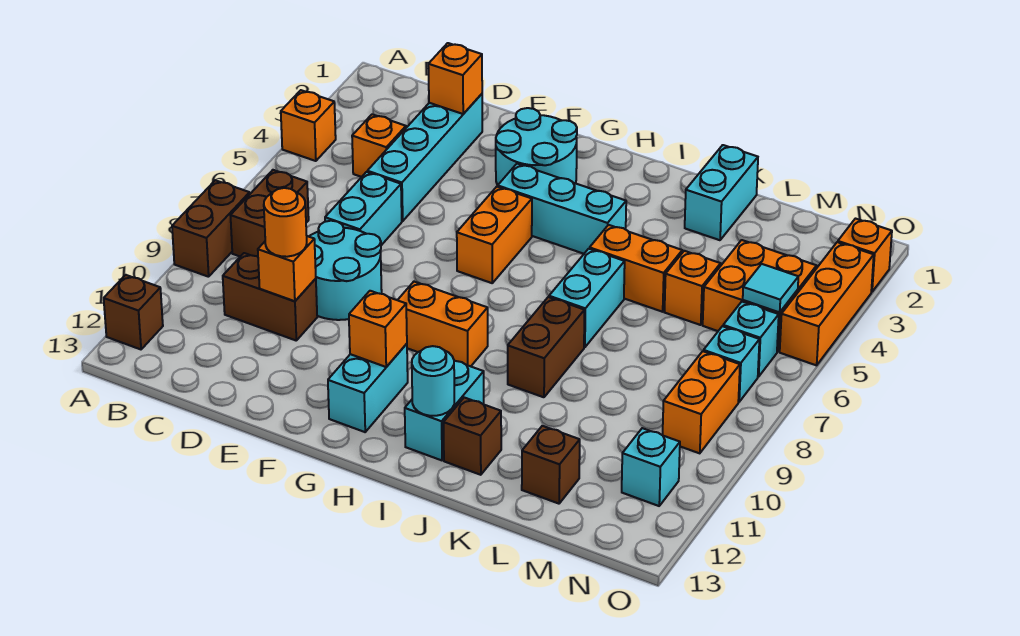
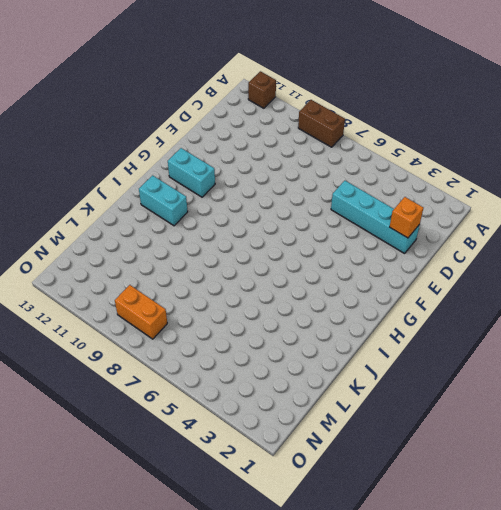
none -> orange 1x1 brick [281,90,336,161]
none -> brown 1x2 brick [230,170,309,257]
none -> orange 1x1 brick [352,114,406,177]
none -> brown 1x2 brick [223,253,317,340]

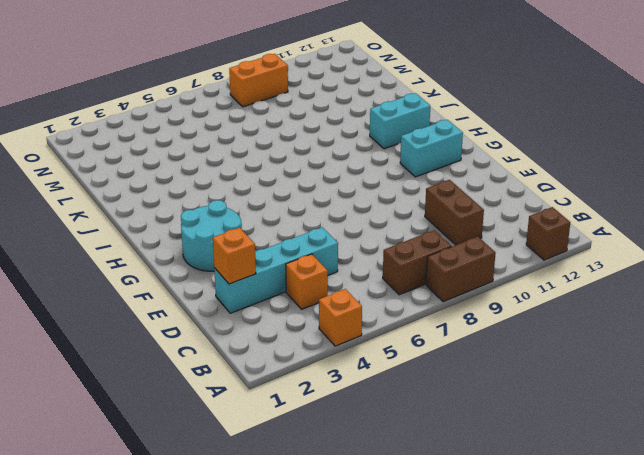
none -> cyan 1x2 brick [325,172,402,245]
none -> cyan 2x2 round brick [309,221,382,320]
none -> cyan 1x3 brick [498,164,626,254]
none -> orange 1x2 brick [457,187,532,283]

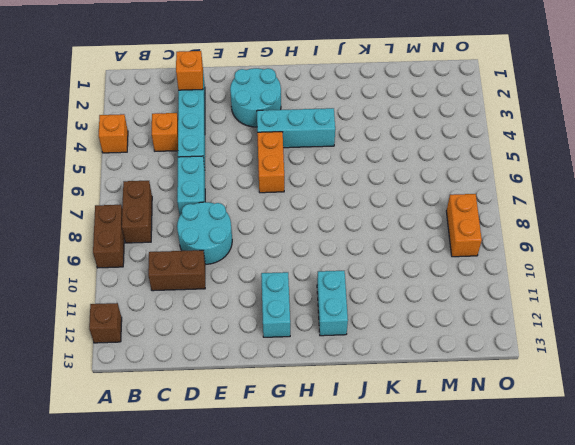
none -> orange 1x2 brick [398,282,488,366]
none -> orange 1x2 brick [590,225,682,312]
none -> cyan 1x2 brick [549,249,625,347]
none -> brown 1x2 brick [508,297,584,397]

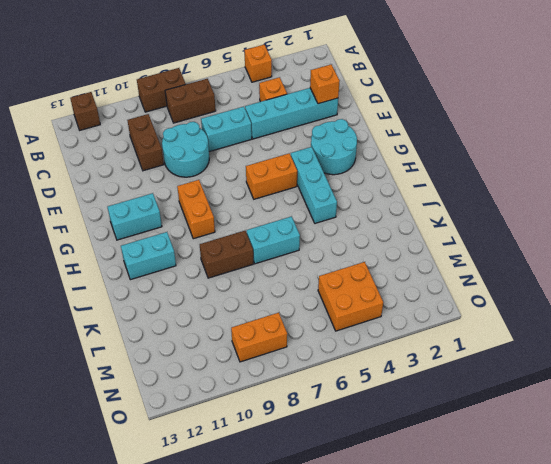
none -> orange 1x2 brick [590,225,682,312]
none -> brown 1x1 brick [443,398,501,475]
none -> cyan 1x2 brick [685,145,758,240]
none -> orange 1x1 brick [665,251,721,325]

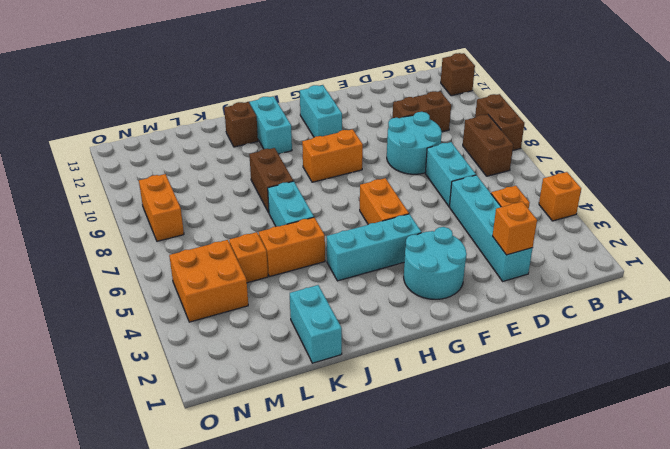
none -> brown 1x1 brick [522,426,580,504]
none -> cyan 1x1 brick [723,302,779,377]
none -> cyan 1x1 brick [704,326,760,402]
none -> cyan 1x1 brick [622,428,680,506]

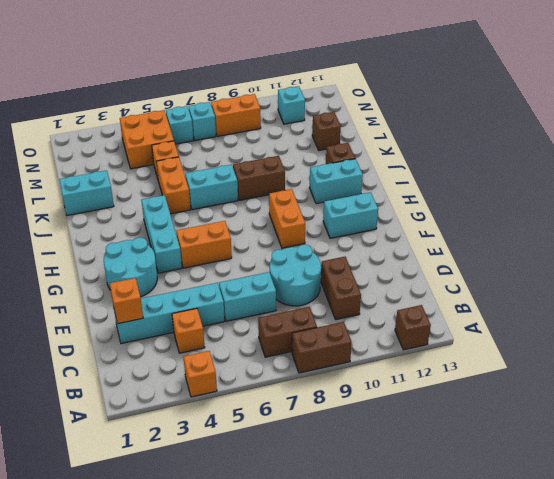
none -> orange 1x1 brick [838,219,892,292]
none -> orange 1x3 brick [780,242,874,365]
none -> orange 1x1 brick [258,236,316,301]
none -> orange 1x1 brick [349,291,407,367]

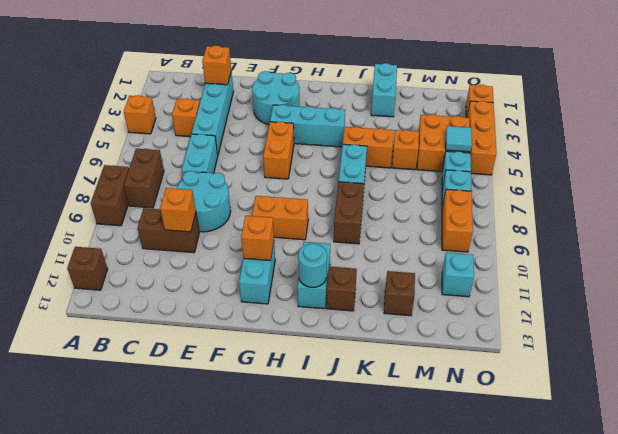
none -> orange 1x1 round brick [264,188,307,257]

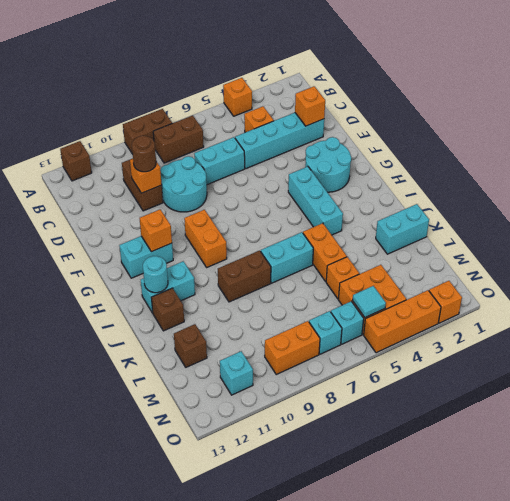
brown 1x1 round brick [132,136,156,172] -> orange 1x1 round brick [264,188,307,257]
none -> orange 1x2 brick [457,187,532,283]

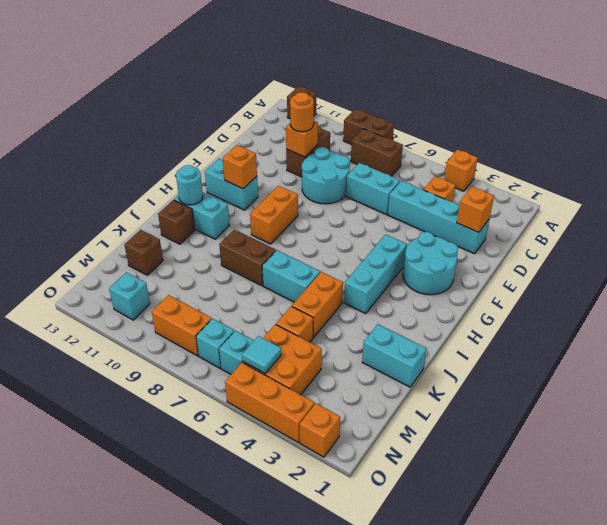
none -> orange 1x2 brick [457,187,532,283]

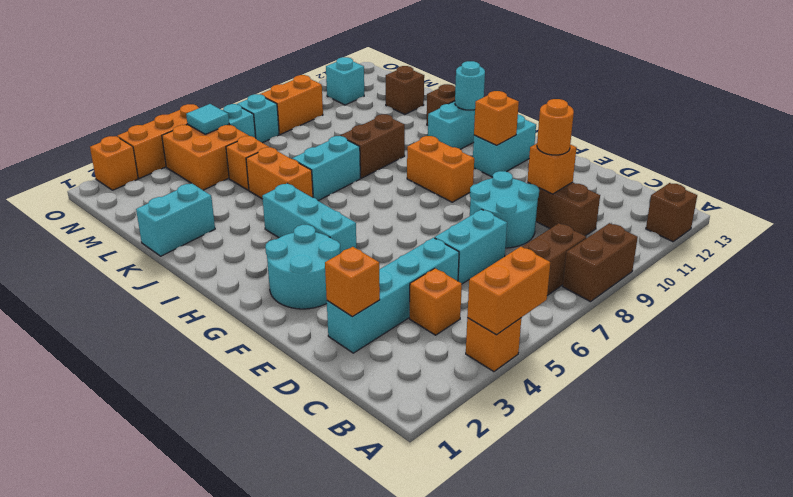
orange 1x2 brick [467,247,550,335] -> orange 1x2 brick moved to [457,187,532,283]

